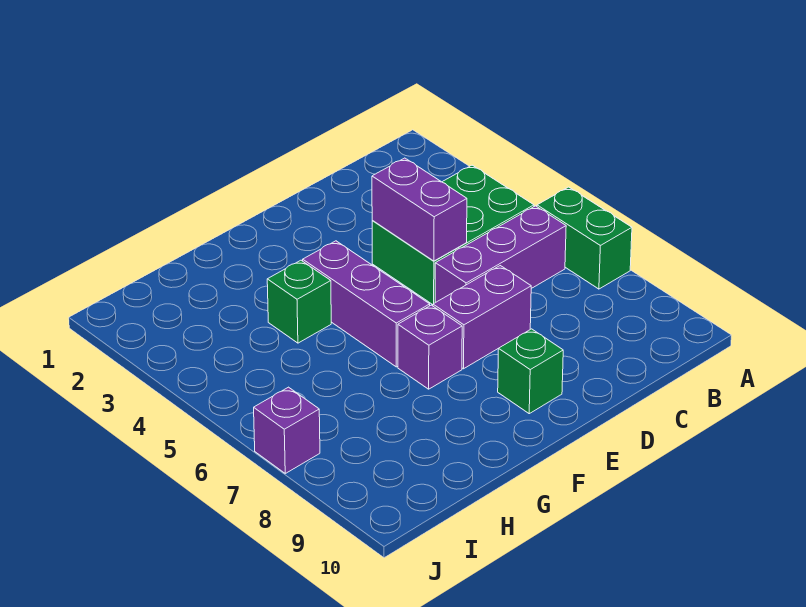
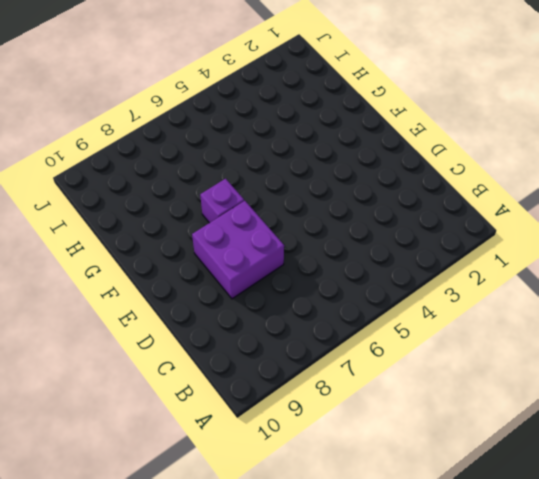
purple 2x2 brick [192,201,284,299] -> purple 1x2 brick [433,266,531,369]
none -> green 1x2 brick [537,187,632,289]
none -> green 2x3 brick [372,165,534,305]

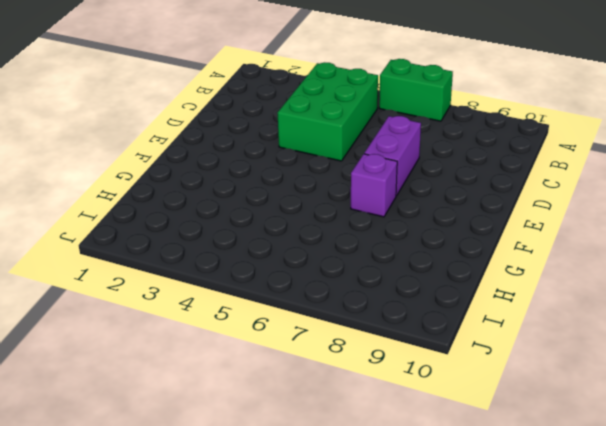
none -> purple 1x3 brick [435,206,566,303]
none -> green 1x1 brick [498,329,563,414]

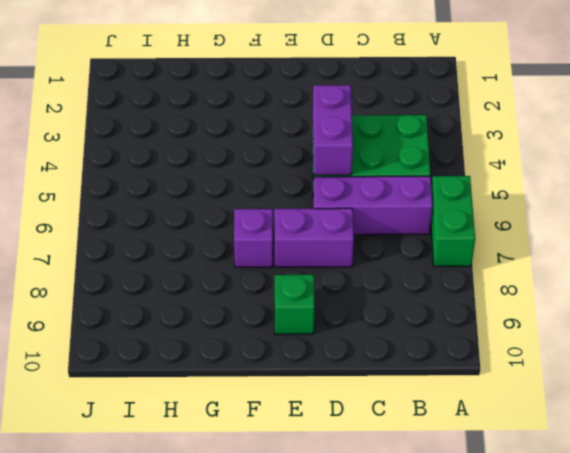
none -> purple 1x3 brick [303,241,430,367]
none -> green 1x1 brick [267,260,331,343]

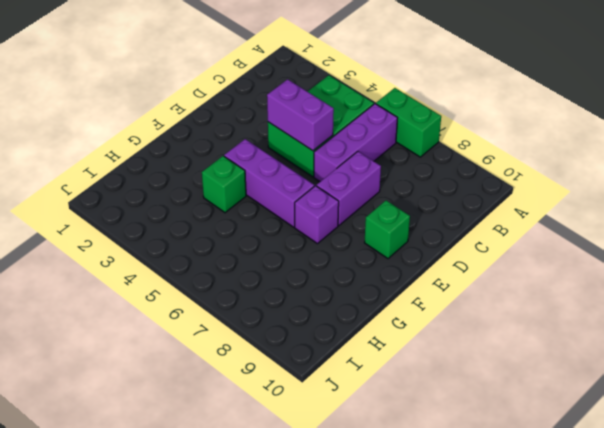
none -> purple 1x1 brick [254,387,320,473]

